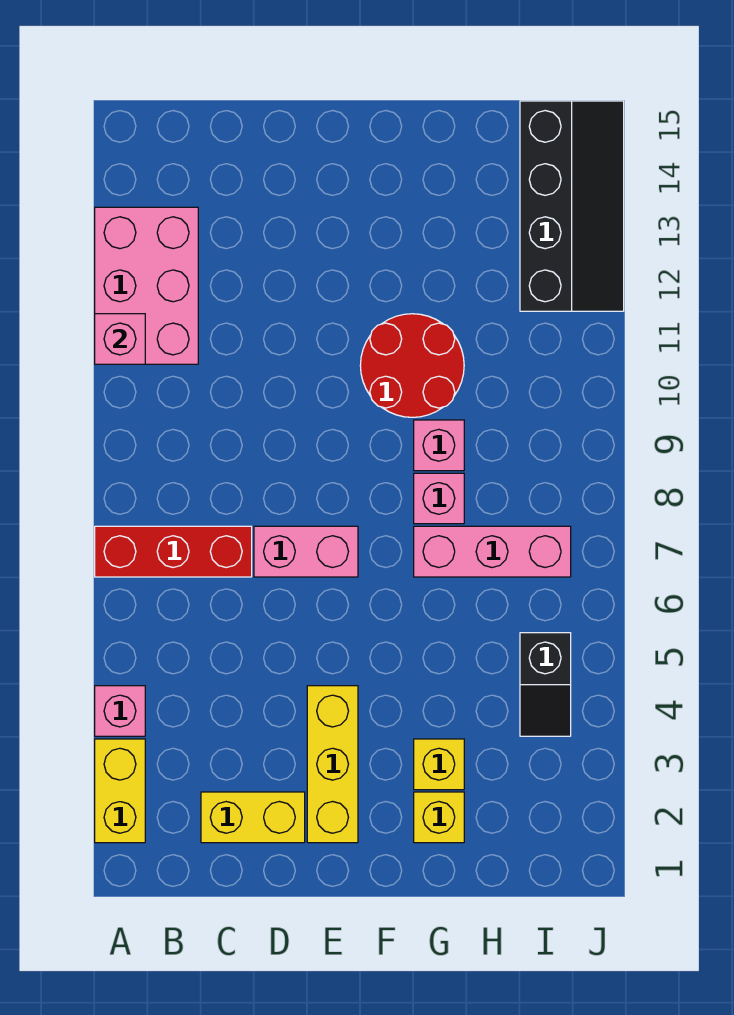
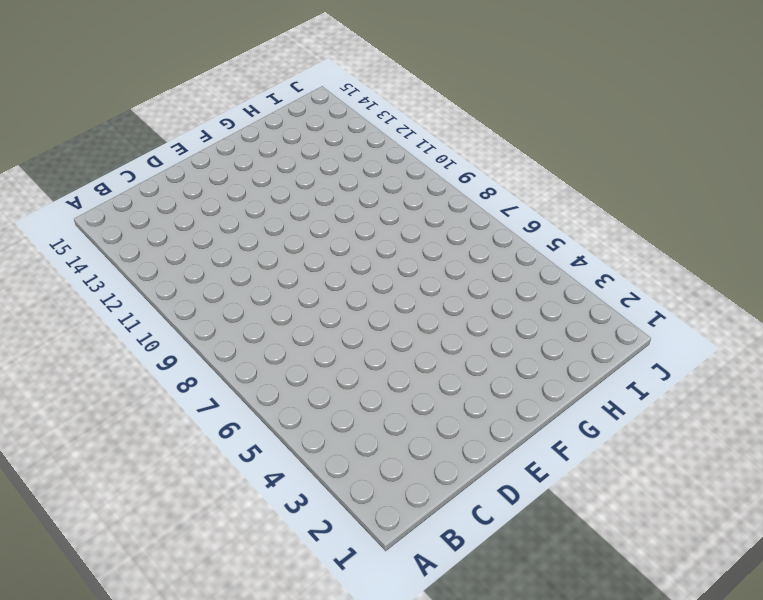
none -> yellow 1x2 brick [95,739,145,843]
none -> pink 1x1 brick [95,686,145,736]
none -> red 1x3 brick [95,526,252,577]

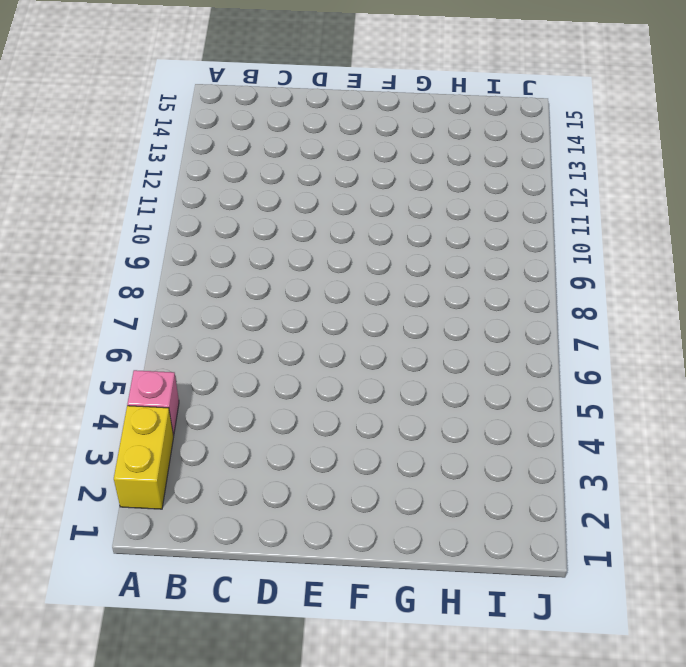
none -> red 1x3 brick [95,526,252,577]
none -> pink 2x3 brick [95,207,198,364]
none -> yellow 1x2 brick [201,792,305,843]

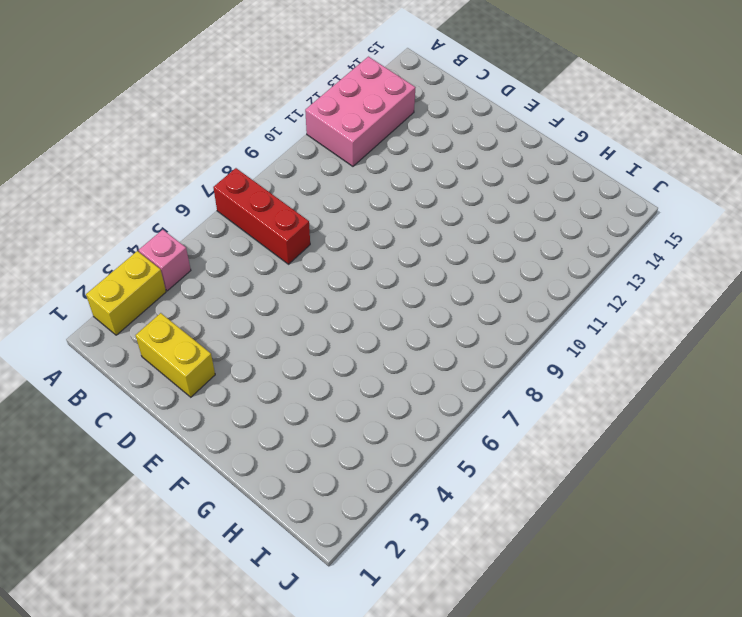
none -> pink 1x2 brick [254,526,358,577]
none -> yellow 1x3 brick [307,686,358,843]
none -> red 2x2 round brick [360,314,464,417]

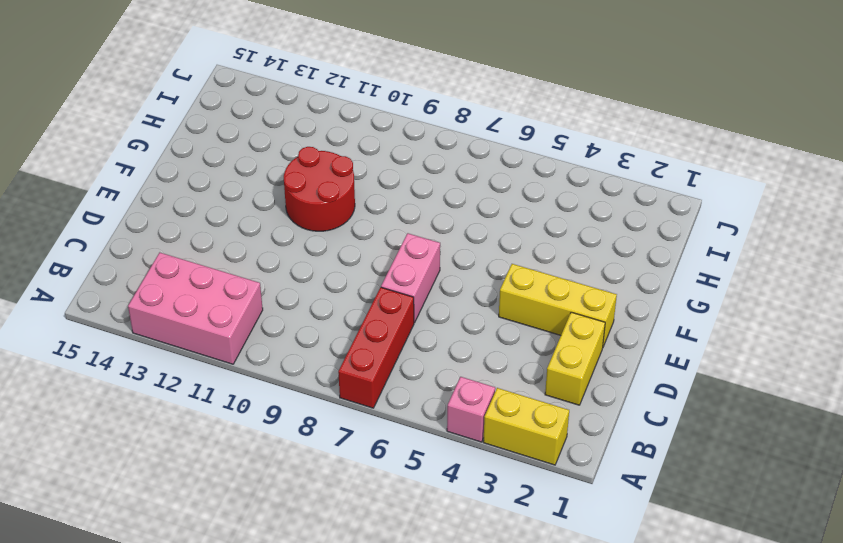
none -> yellow 1x1 brick [414,792,464,843]
none -> yellow 1x1 brick [414,739,464,790]
none -> pink 1x3 brick [414,526,571,577]

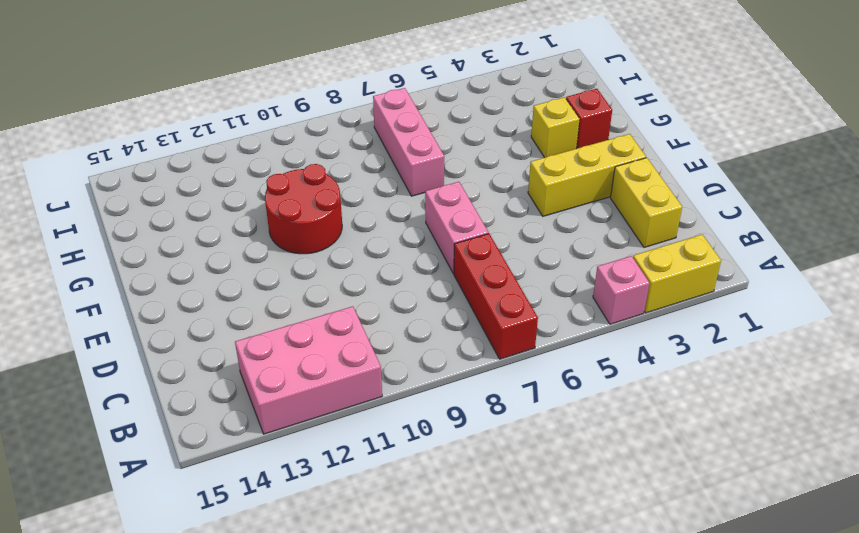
red 1x1 brick [566,89,612,148] -> yellow 1x1 brick [414,792,464,843]
none -> pink 1x1 brick [414,473,464,524]
none -> pink 1x1 brick [414,420,464,471]
none -> black 1x2 slope [520,633,571,736]

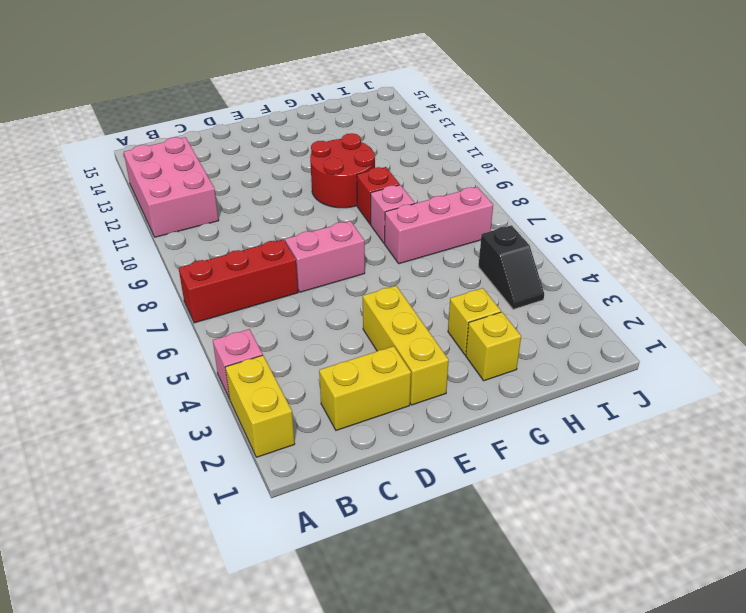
red 1x1 brick [357,167,400,224] -> pink 1x1 brick [414,420,464,471]
none -> black 2x4 slope [520,101,624,311]
none -> pink 1x1 brick [95,314,145,364]

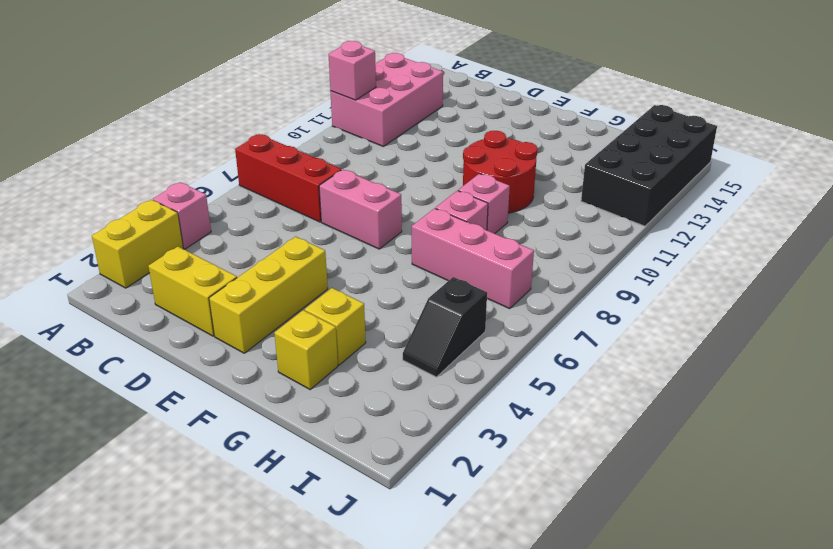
black 2x4 brick [581,105,717,226] -> black 2x4 slope [520,101,624,311]

